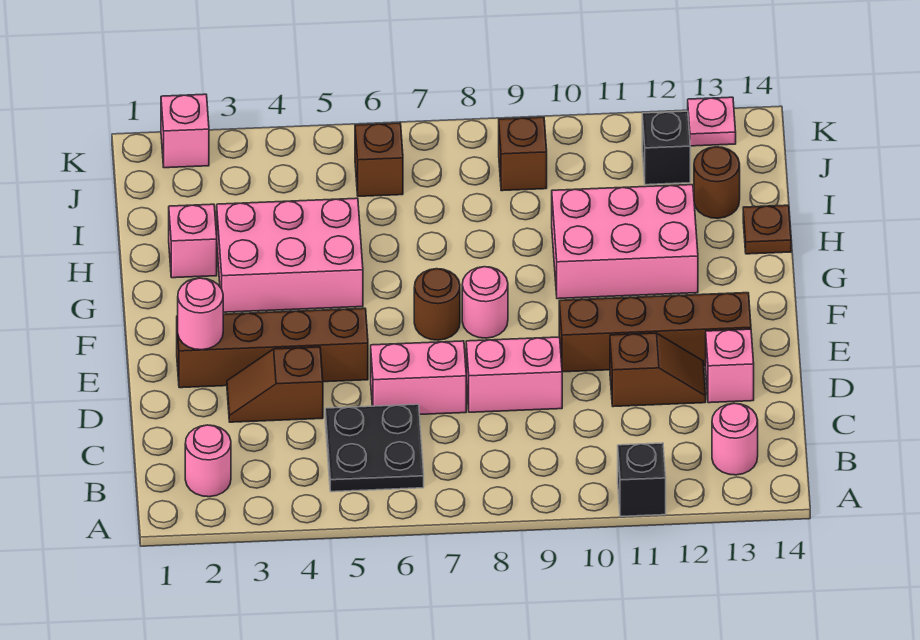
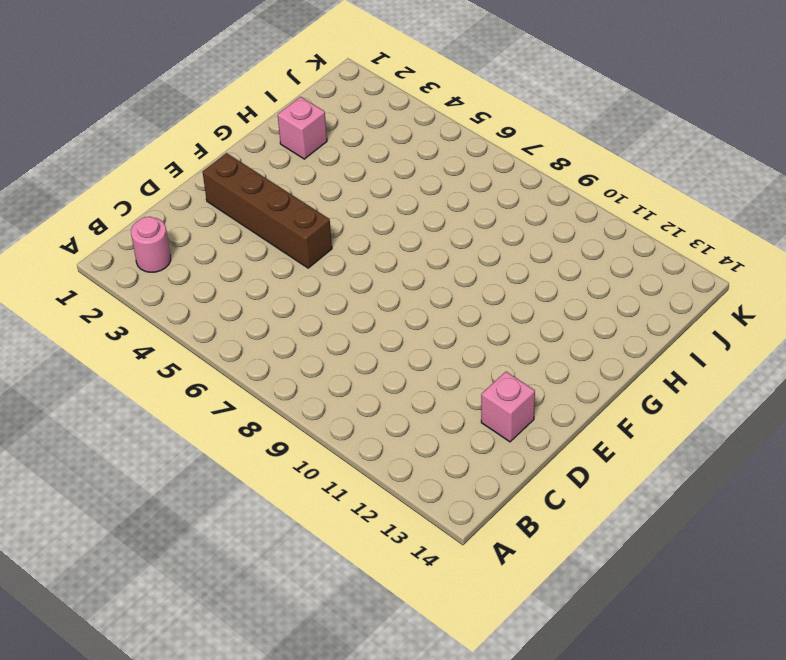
none -> black 1x1 brick [618,443,666,516]
none -> black 2x2 plate [325,404,424,492]
none -> pink 1x1 round brick [712,403,758,475]

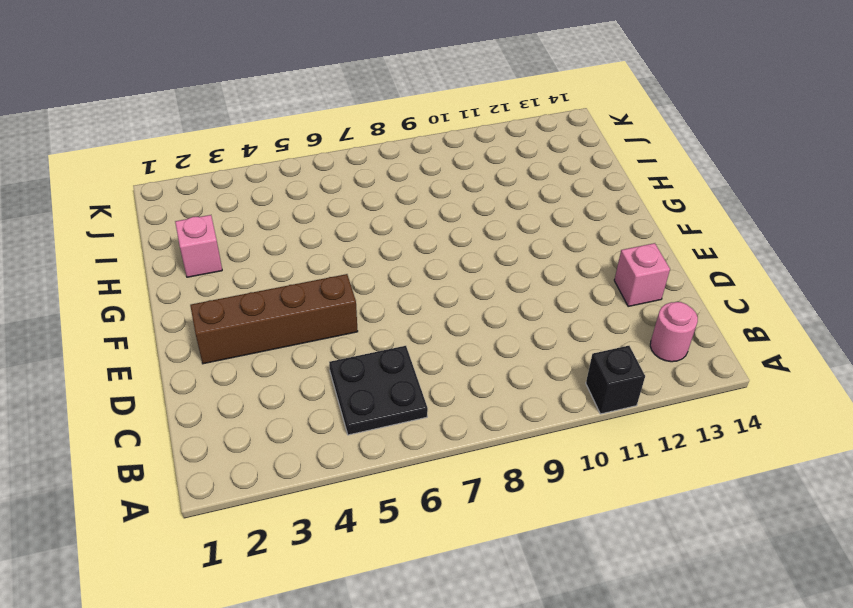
none -> pink 1x1 round brick [185,425,231,497]
none -> brown 1x2 slope [227,347,323,422]
none -> pink 1x2 brick [371,341,466,415]

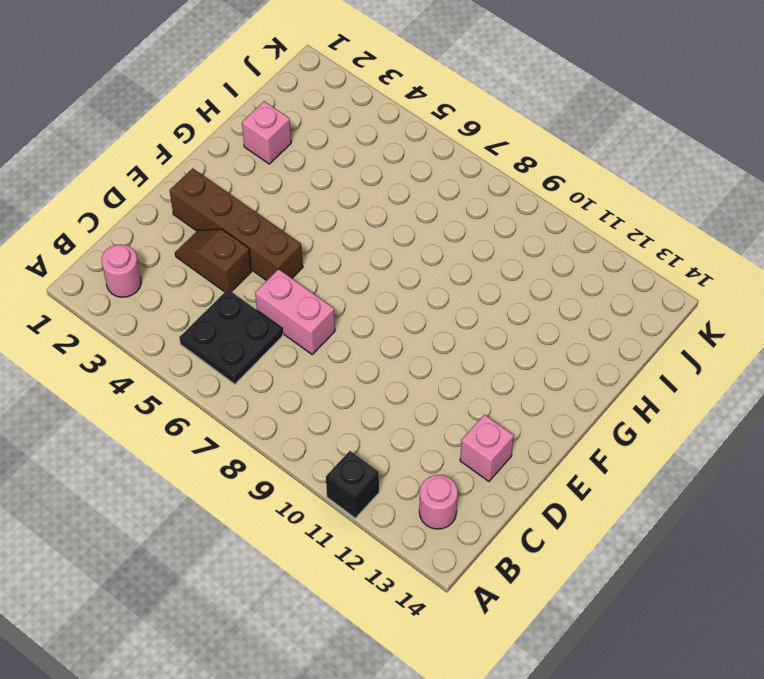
none -> pink 1x2 brick [466,337,562,412]
none -> brown 1x2 slope [610,333,706,407]
none -> brown 1x4 brick [559,293,751,372]

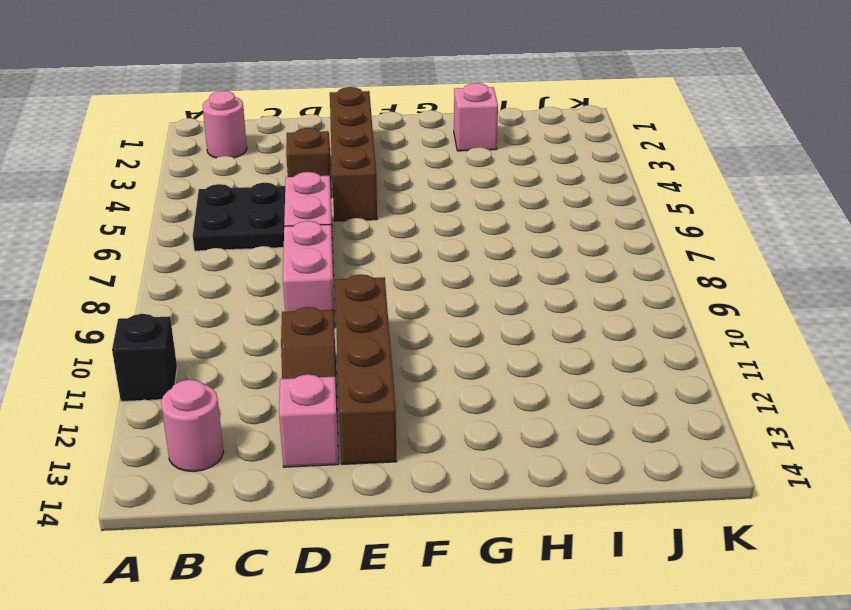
none -> brown 1x1 round brick [414,269,460,340]
none -> pink 1x1 round brick [462,267,508,338]
none -> pink 2x3 brick [217,198,363,312]

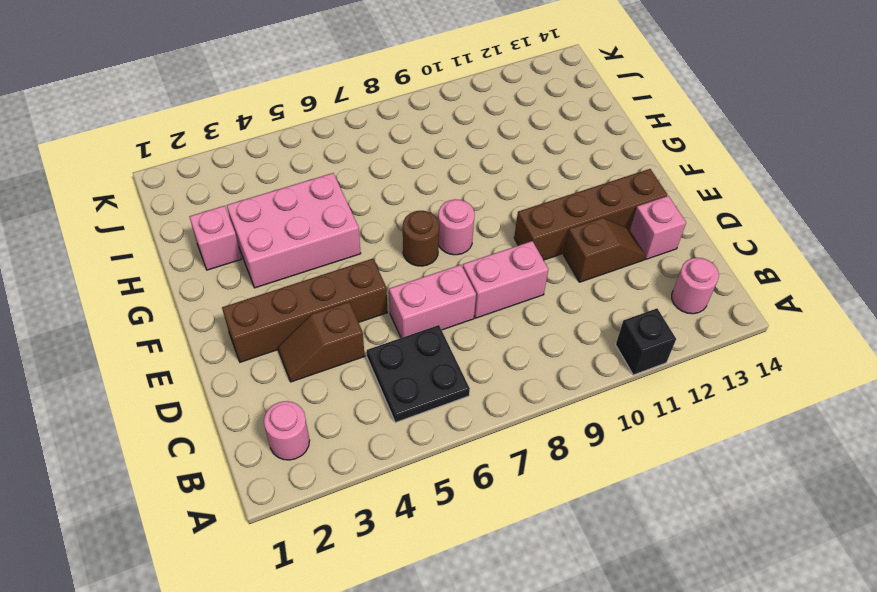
none -> pink 2x3 brick [552,185,698,299]
none -> brown 1x1 plate [743,205,791,254]
none -> brown 1x1 round brick [694,147,740,218]

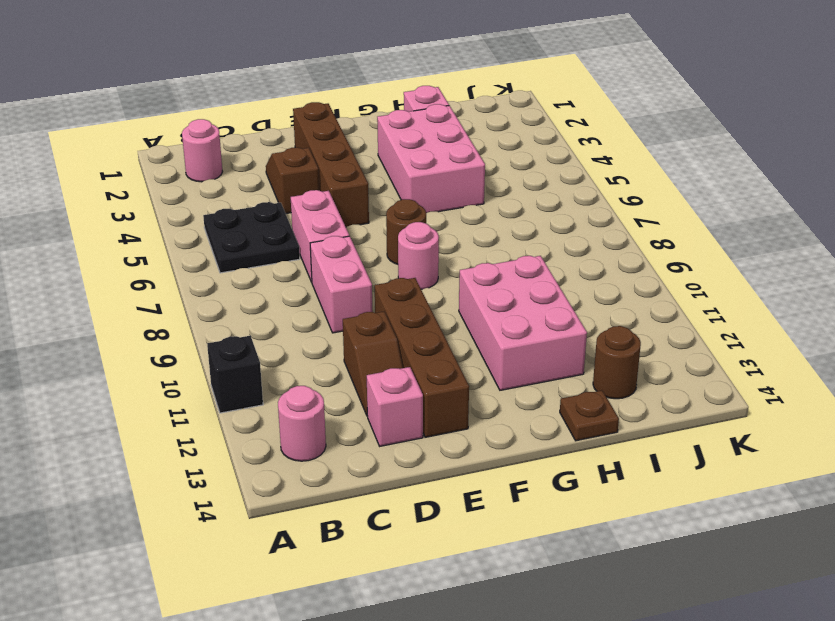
none -> brown 1x1 brick [355,123,403,196]
none -> brown 1x1 brick [499,117,547,191]
none -> black 1x1 brick [642,111,690,185]

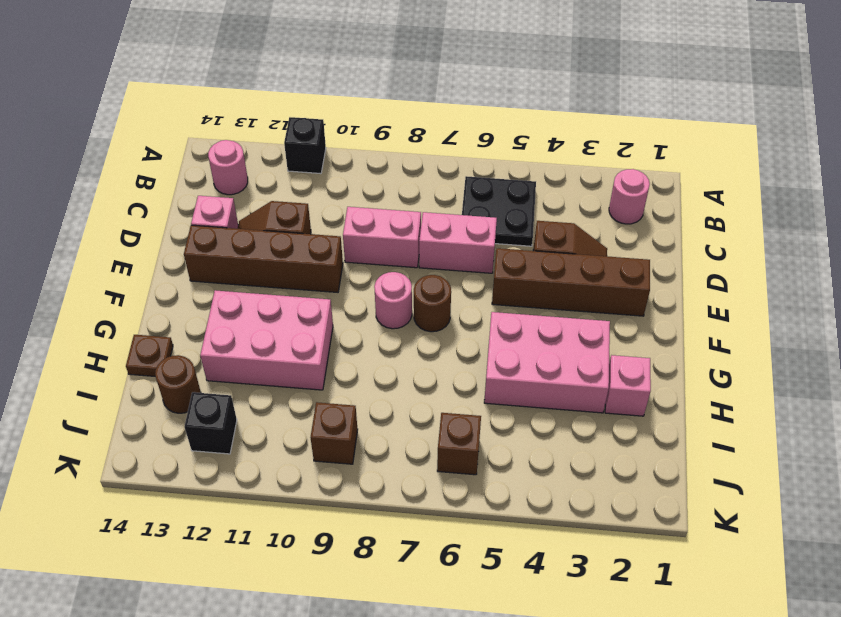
none -> pink 1x1 brick [161,94,209,168]
none -> pink 1x1 plate [688,97,736,146]
none -> pink 1x1 round brick [178,278,223,350]

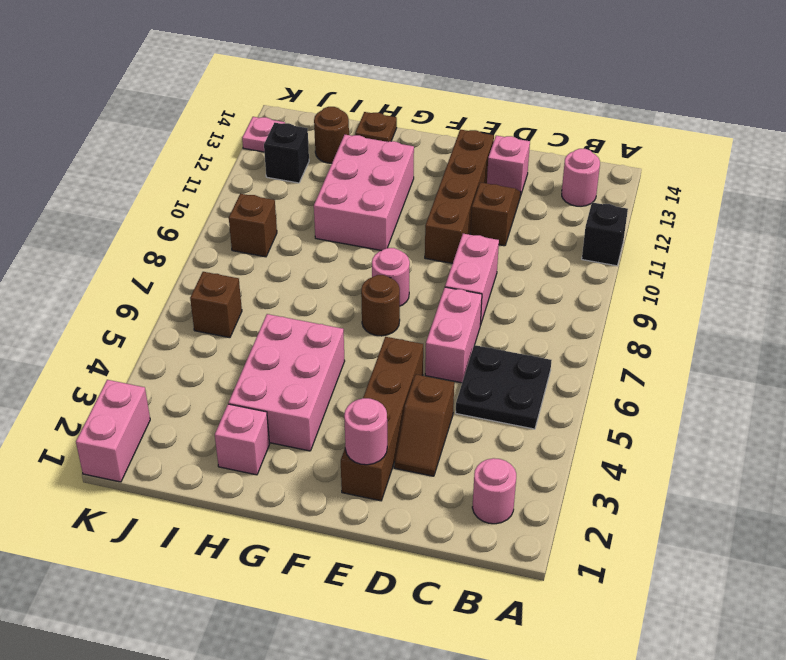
pink 1x2 brick [76,380,150,482] -> pink 1x1 brick [161,94,209,168]

